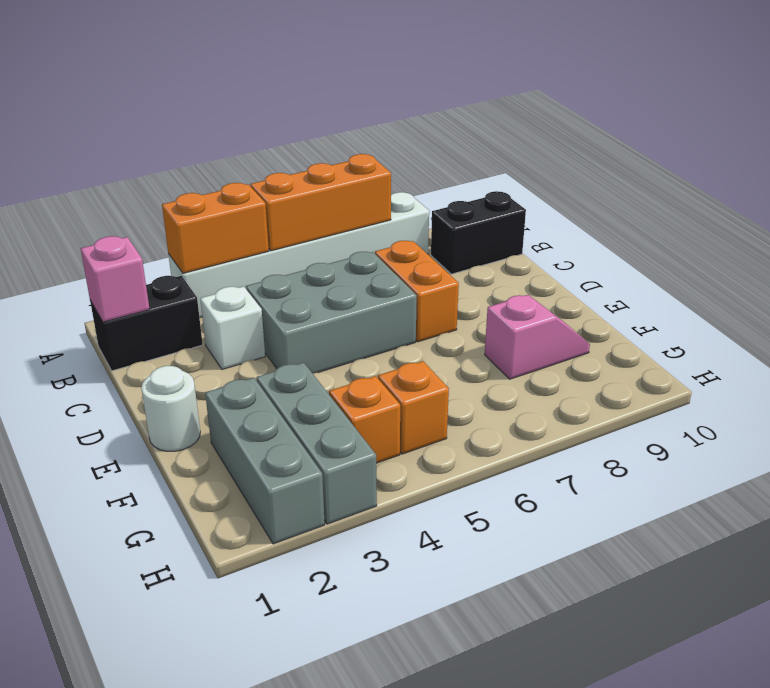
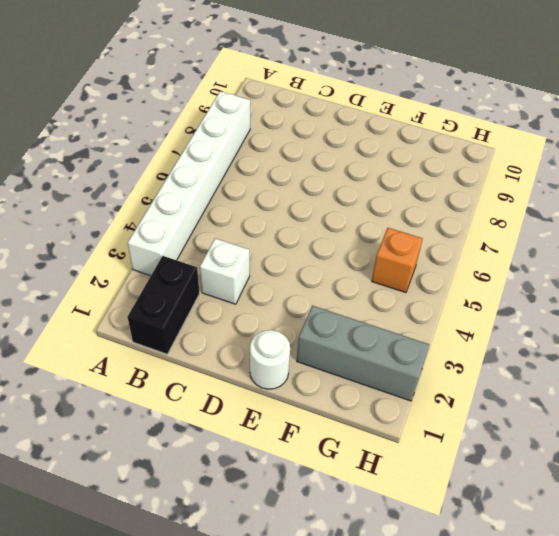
none -> black 1x2 brick [431,191,526,274]
none -> grey 2x3 brick [246,252,417,373]
none -> orange 1x2 brick [375,241,459,342]

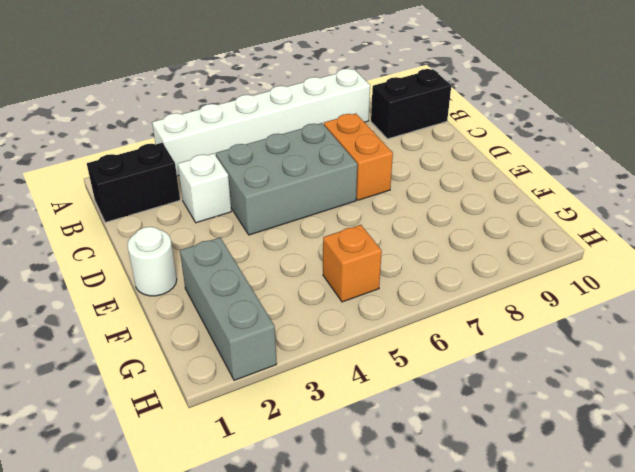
none -> grey 1x3 brick [257,363,377,524]
none -> pink 1x2 slope [485,295,590,379]
none -> orange 1x1 brick [329,376,400,463]

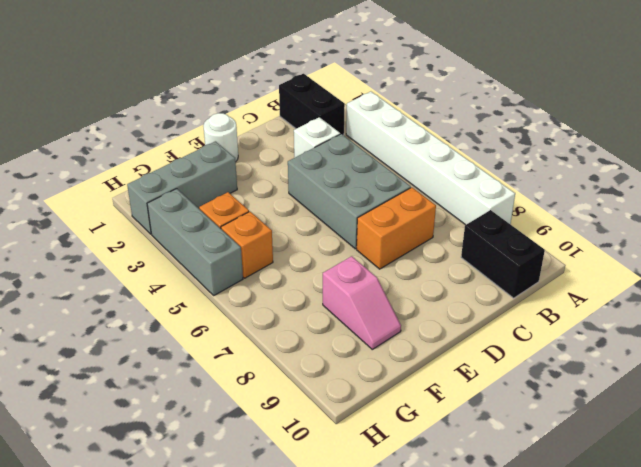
grey 1x3 brick [147,189,243,295] -> grey 1x3 brick turned to [257,363,377,524]
none -> orange 1x2 brick [162,183,269,273]
none -> orange 1x3 brick [250,154,391,251]
none -> pink 1x1 brick [81,236,149,322]

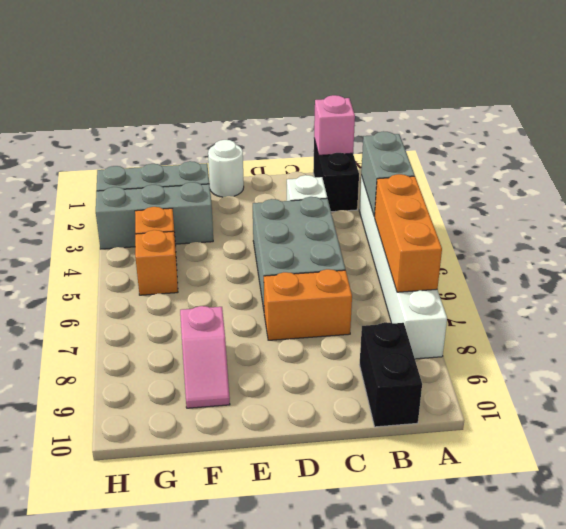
grey 1x2 brick [361,131,415,216] -> orange 1x2 brick [162,183,269,273]

